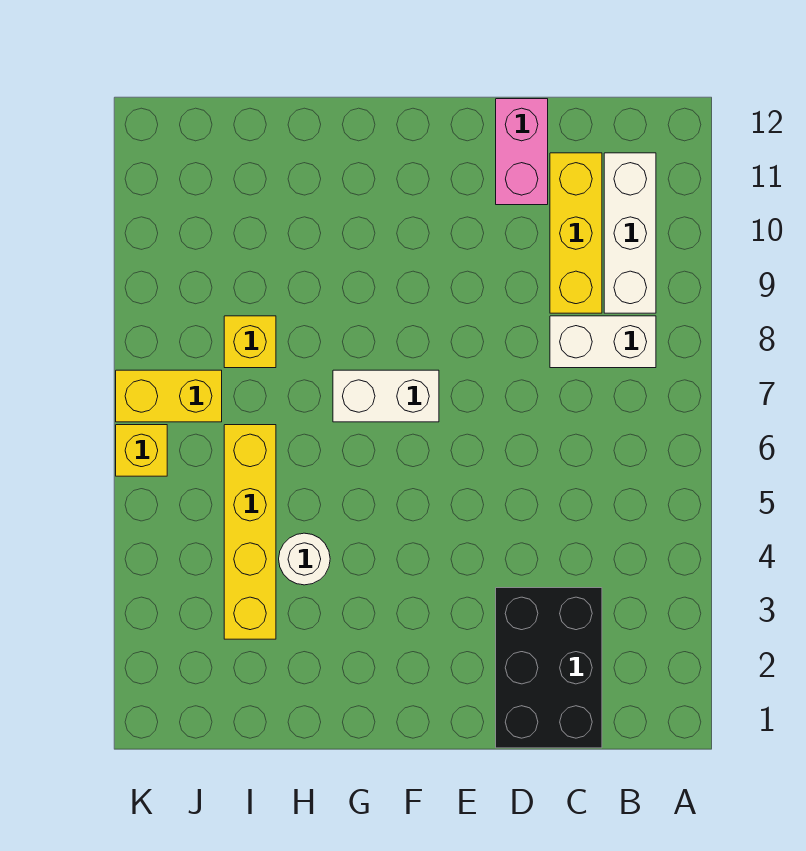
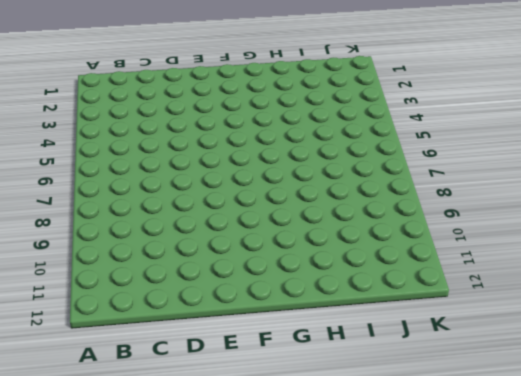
none -> white 1x2 brick [550,316,656,368]
none -> white 1x3 brick [604,153,656,313]

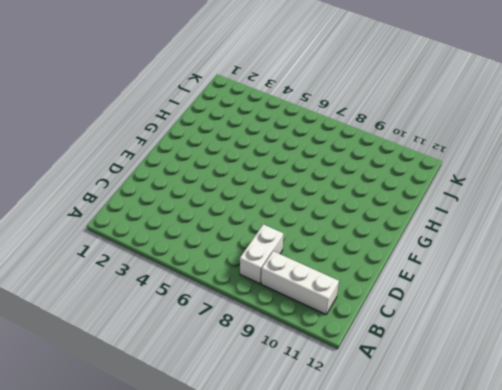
none -> black 2x3 brick [496,588,602,748]
none -> yellow 1x3 brick [550,153,602,313]

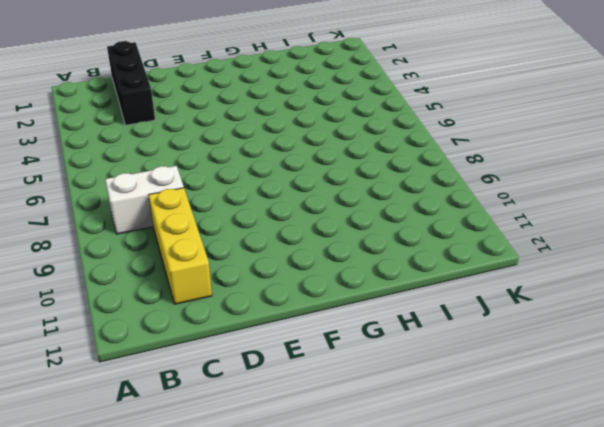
black 1x3 brick [107,41,155,125] -> black 2x3 brick [496,588,602,748]
none -> white 1x3 brick [604,153,656,313]
none -> pink 1x2 brick [496,99,548,205]

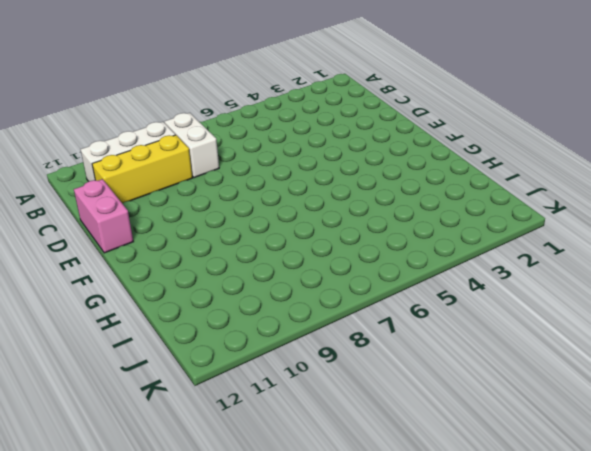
pink 1x2 brick [74,179,133,253] -> pink 1x2 brick turned to [496,99,548,205]
none -> black 2x3 brick [496,588,602,748]
none -> white 1x2 brick [333,370,439,422]

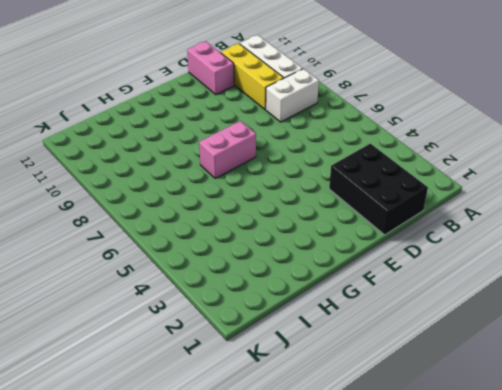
pink 1x2 brick [199,121,256,178] -> white 1x2 brick [333,370,439,422]
none -> white 1x1 round brick [279,533,330,585]
none -> yellow 1x4 brick [224,425,276,639]

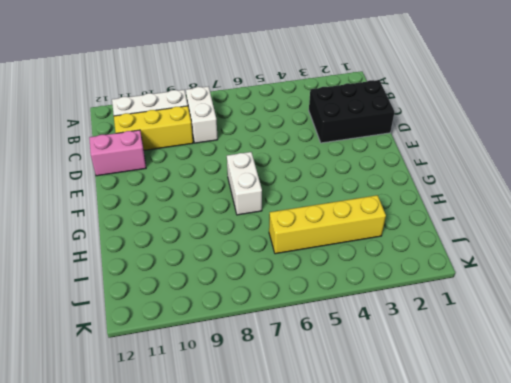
none -> white 1x1 round brick [279,533,330,585]
none -> yellow 1x1 brick [224,316,276,368]

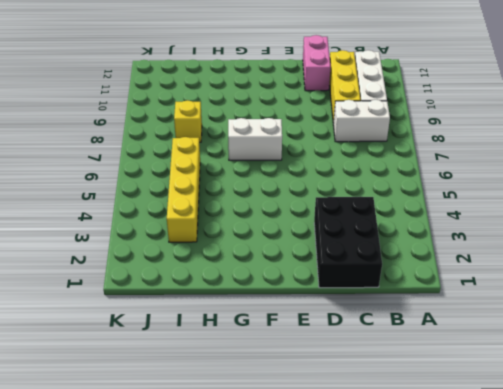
none -> white 1x1 round brick [279,533,330,585]
none -> yellow 1x2 brick [116,370,222,422]

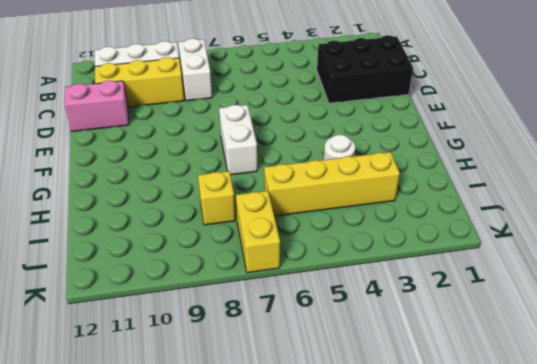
none -> yellow 1x1 brick [116,425,167,476]

